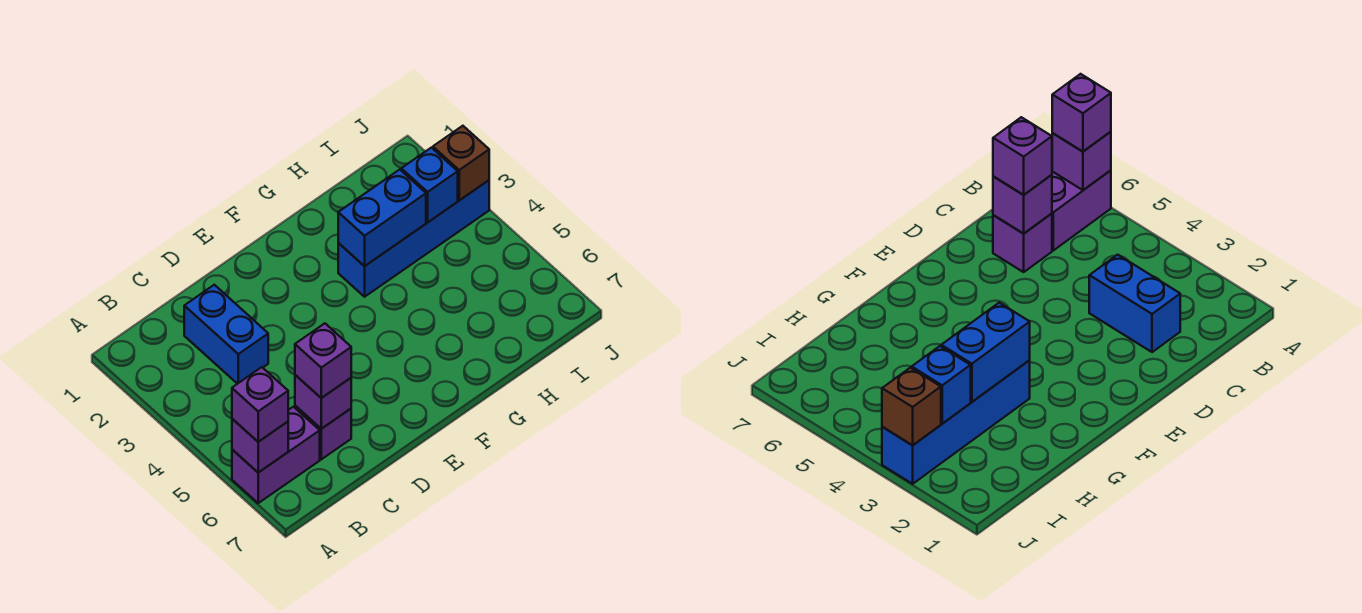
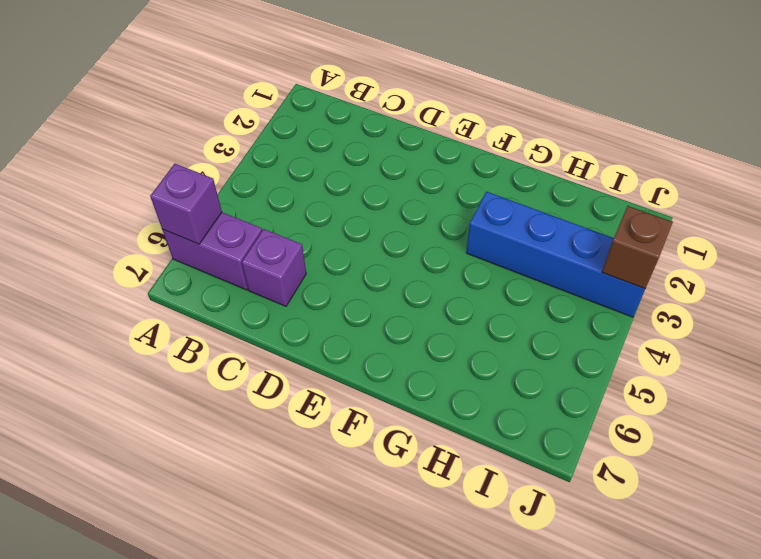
none -> blue 1x2 brick [184,285,268,384]
none -> purple 1x1 brick [295,375,351,429]

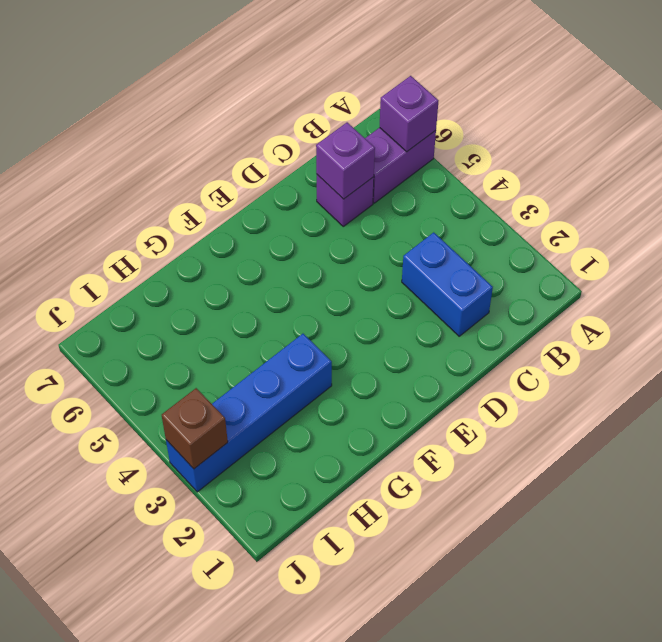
none -> blue 1x2 brick [338,170,426,266]
none -> blue 1x1 brick [401,148,458,222]

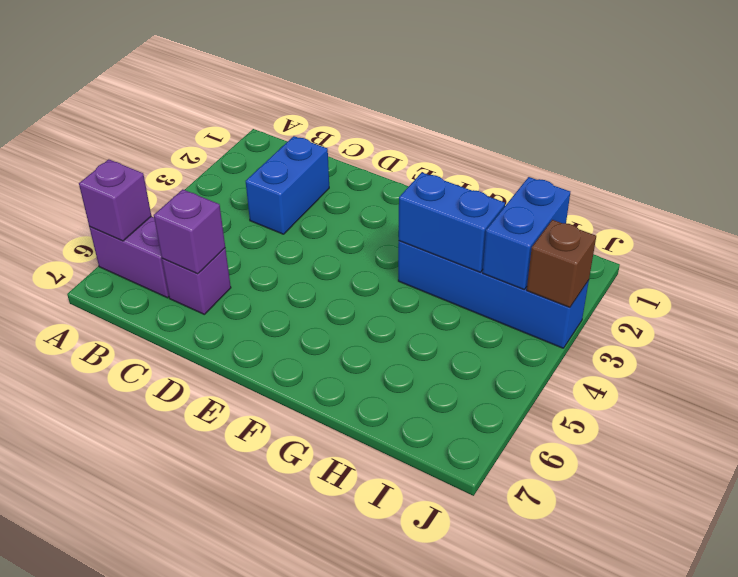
blue 1x2 brick [483,177,570,289] -> blue 1x1 brick [401,148,458,222]
none -> purple 1x1 brick [232,367,288,442]
none -> purple 1x1 brick [295,323,351,398]

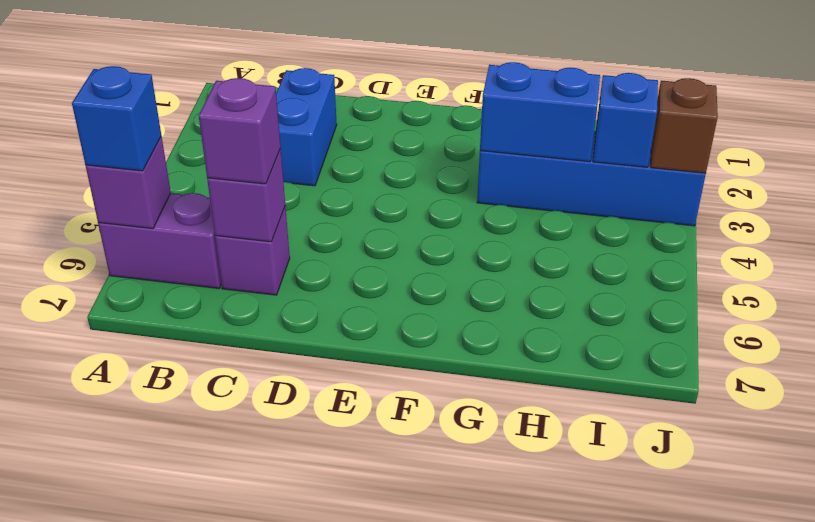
blue 1x1 brick [72,66,161,171] -> purple 1x1 brick [232,367,288,442]

